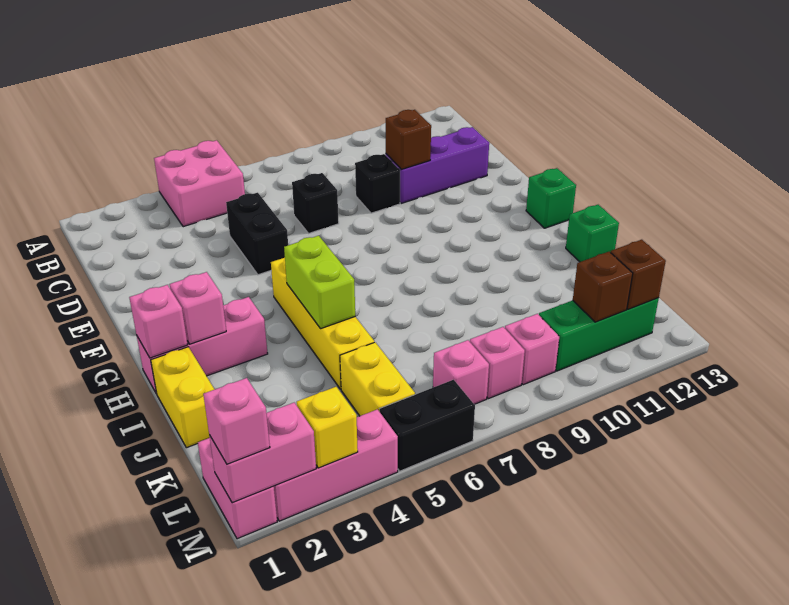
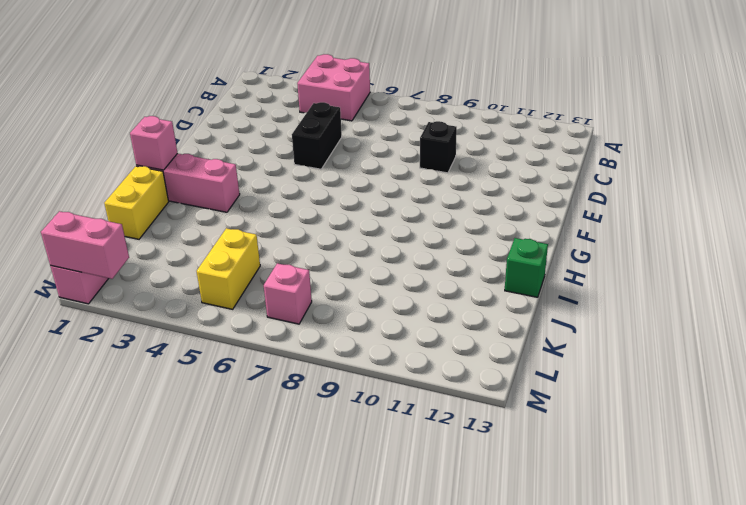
none -> black 1x1 brick [292,173,339,234]
none -> purple 1x3 brick [386,127,489,203]
none -> yellow 1x4 brick [271,258,374,389]

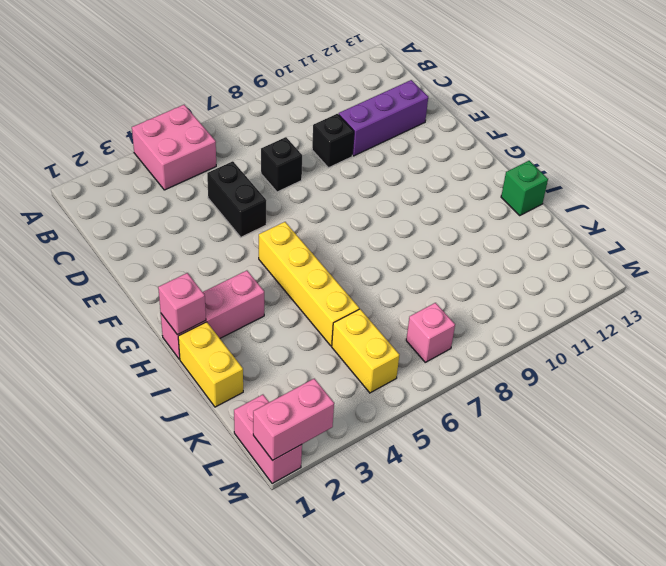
none -> green 1x1 brick [526,168,576,228]
none -> pink 1x1 brick [470,327,525,399]
none -> pink 1x1 brick [505,314,559,385]

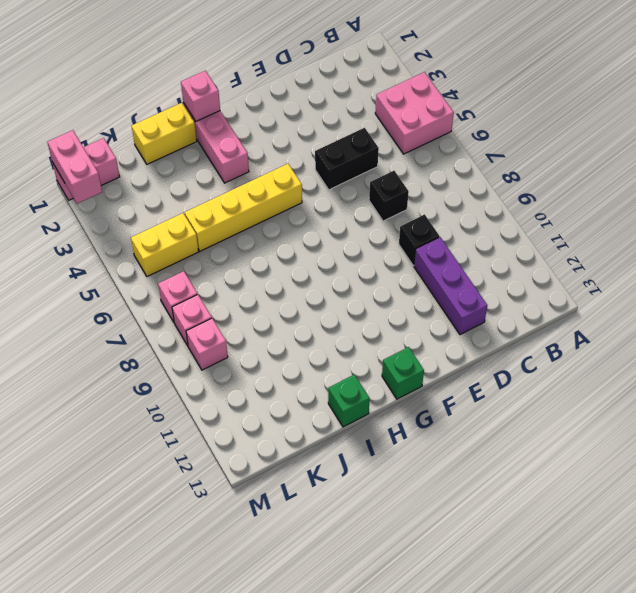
none -> green 1x3 brick [539,298,659,371]
none -> pink 1x3 brick [274,409,398,521]
none -> black 1x2 brick [380,380,475,471]

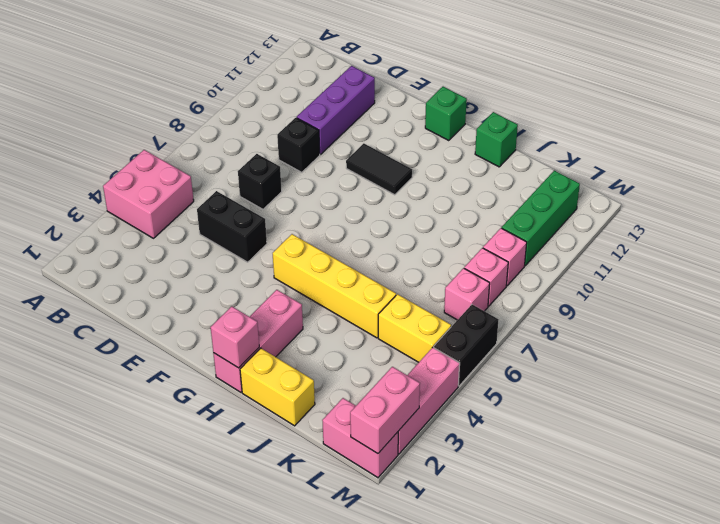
black 1x2 tile [346,143,412,195] -> none
none -> brown 1x1 brick [386,110,431,170]
none -> pink 1x1 brick [170,272,226,344]
none -> lime 1x2 brick [284,236,355,329]

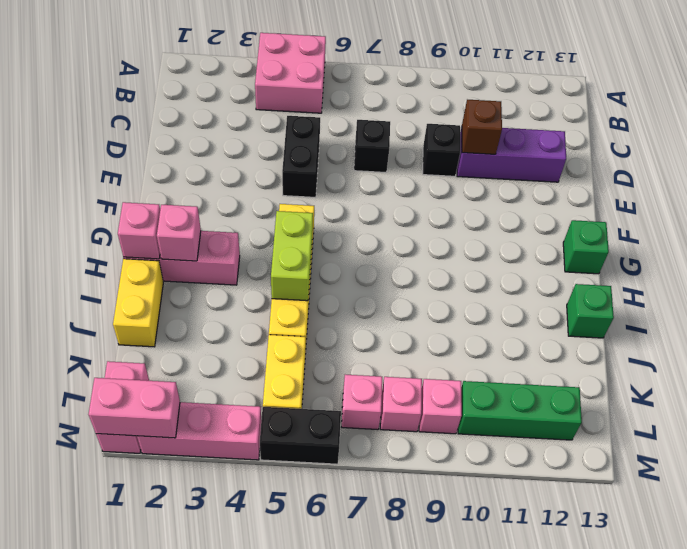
none -> brown 1x1 brick [573,252,633,322]
none -> brown 1x1 brick [611,240,666,309]
none -> yellow 1x1 brick [297,387,358,468]

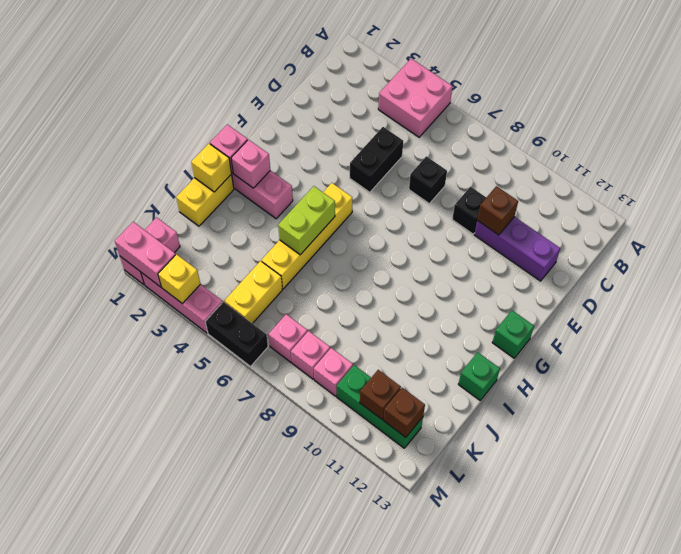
yellow 1x1 brick [191,144,231,192] -> none
none -> pink 1x1 brick [203,378,270,464]

